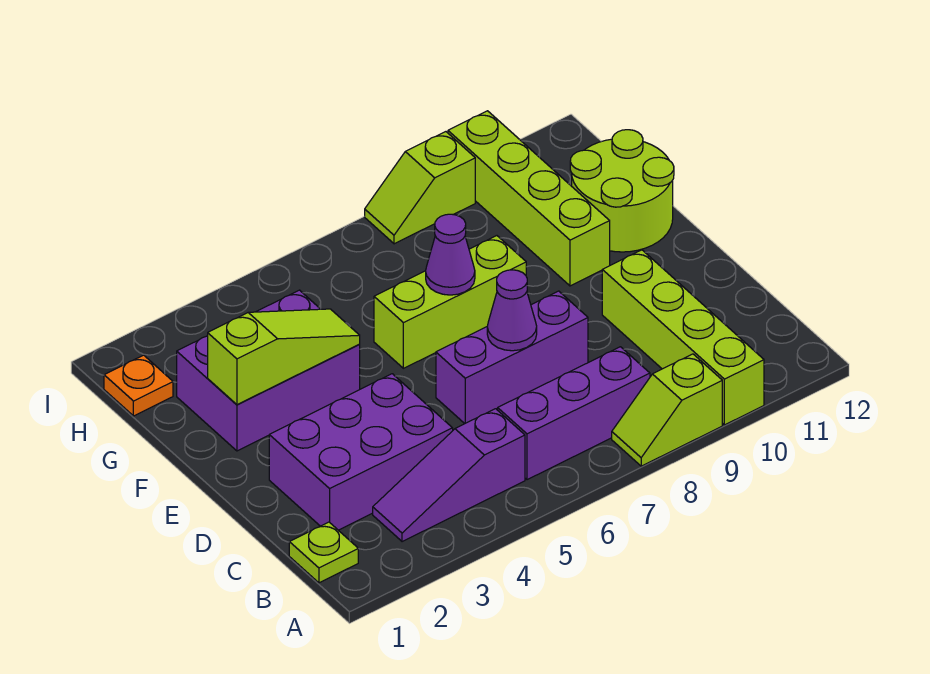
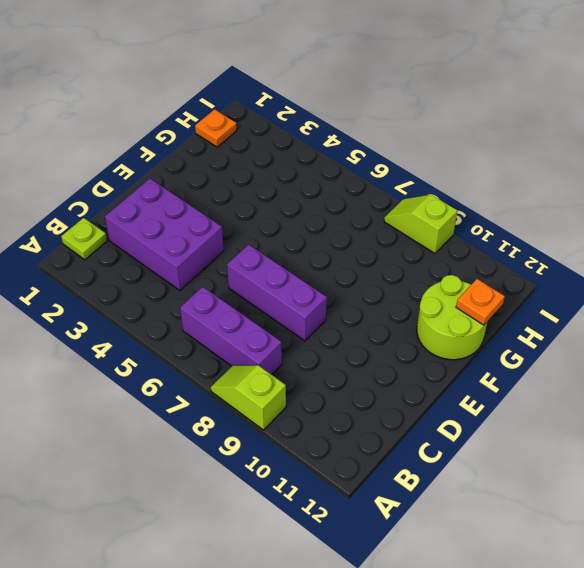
orange 1x1 plate [456,279,505,325] -> none
none -> lime 1x4 brick [602,250,764,425]
none -> purple 1x3 slope [373,409,525,542]
none -> purple 2x3 brick [177,290,360,451]

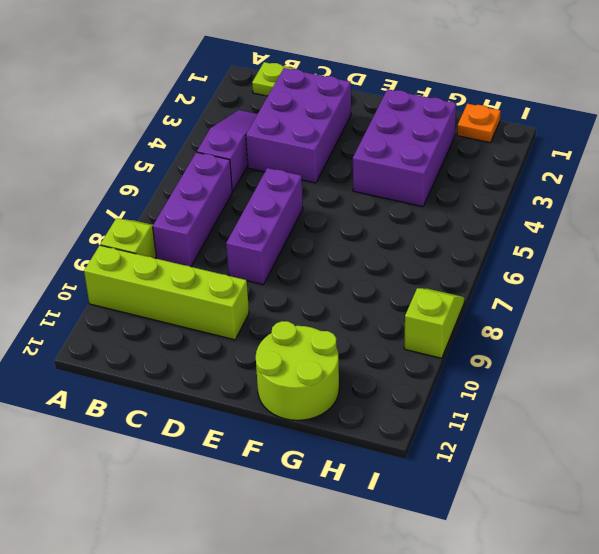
none -> lime 1x3 brick [374,236,526,368]
none -> lime 1x4 brick [448,111,610,286]
none -> purple 1x1 cone [487,270,537,351]

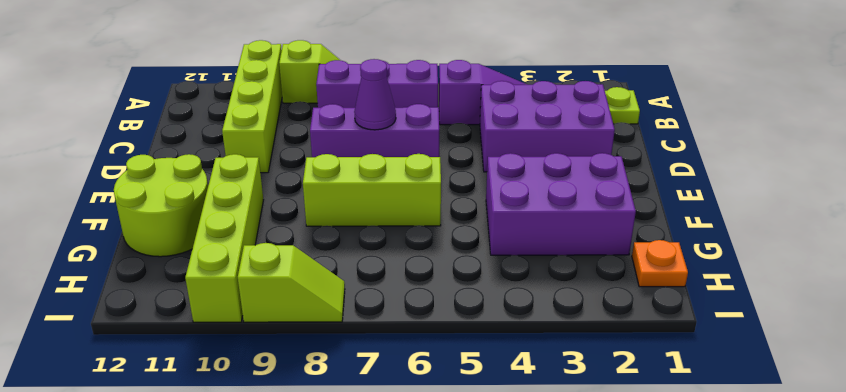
none -> lime 1x3 slope [208,309,360,405]
none -> purple 1x1 cone [426,214,475,295]

